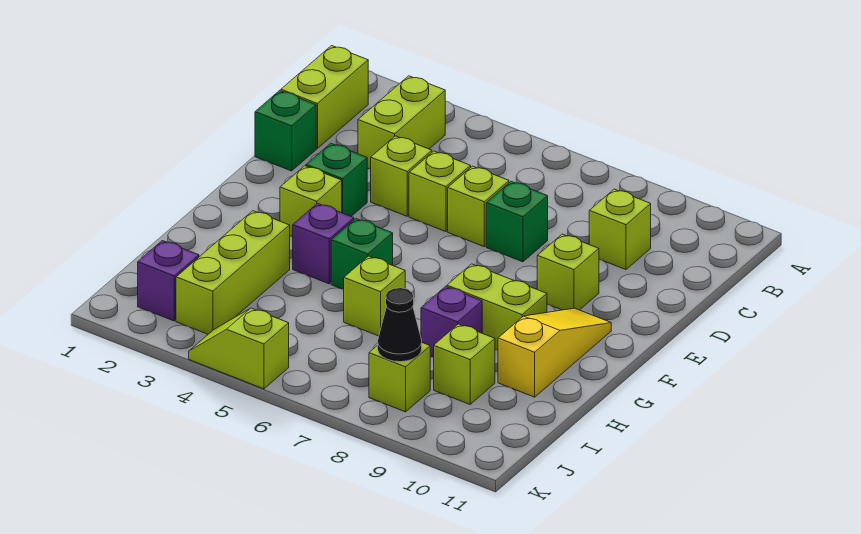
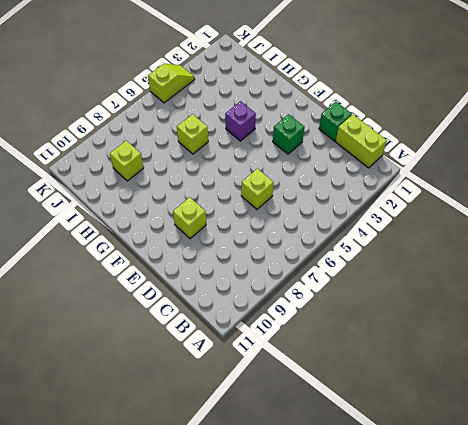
none -> lime 1x2 brick [358,76,445,169]
none -> lime 1x1 brick [589,189,651,270]
none -> lime 1x1 brick [371,136,432,216]

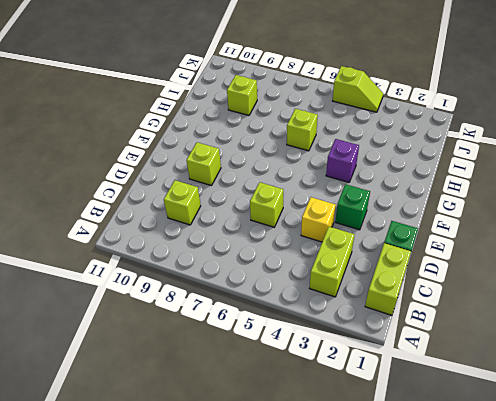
yellow 1x1 brick [301,197,336,242] -> lime 1x1 brick [371,136,432,216]
none -> lime 1x1 brick [409,151,471,232]
none -> green 1x1 brick [486,181,548,262]
none -> lime 1x1 brick [280,166,342,237]

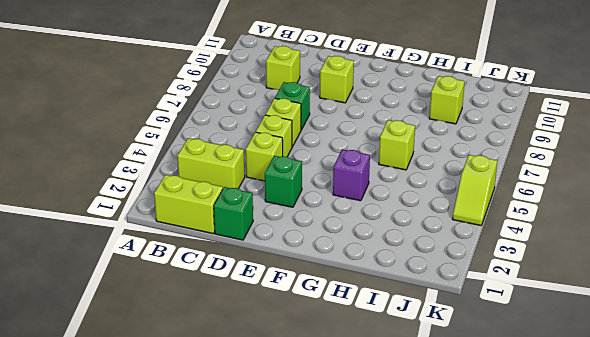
none -> lime 1x1 brick [280,166,342,237]
none -> yellow 1x3 slope [498,308,611,397]
none -> green 1x1 brick [331,219,393,289]

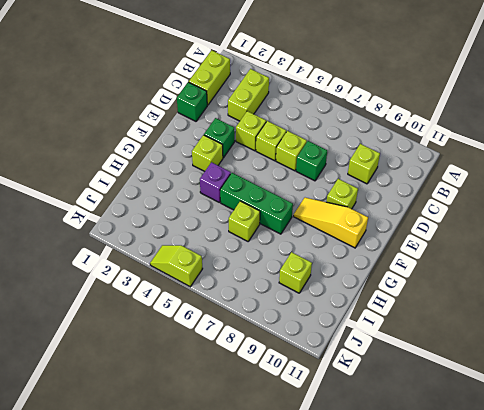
yellow 1x3 slope [294,198,368,248] -> yellow 1x3 slope turned to [498,308,611,397]
green 1x3 brick [220,173,293,234] -> green 1x1 brick [331,219,393,289]
none -> lime 1x2 brick [447,264,547,350]
none -> lime 1x3 brick [176,211,290,334]
none -> purple 1x1 brick [421,286,482,357]

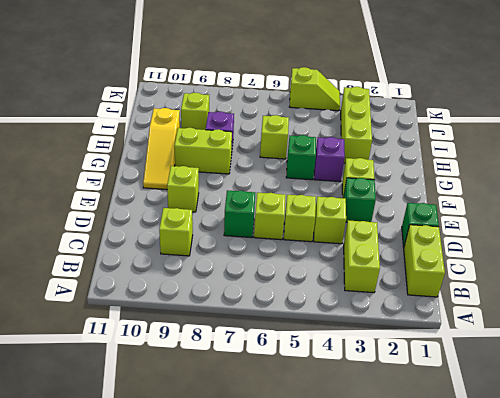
none -> purple 1x1 brick [138,241,199,321]
none -> lime 1x1 brick [369,343,430,412]
none -> black 1x1 cone [378,288,422,362]

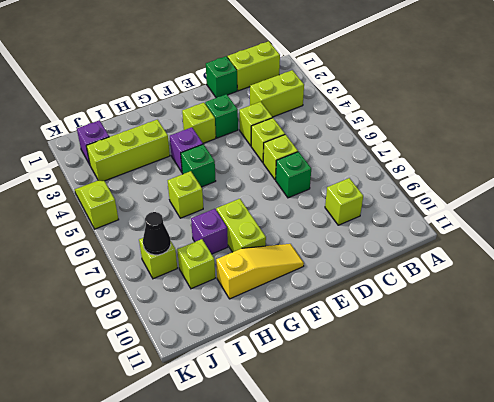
none -> lime 1x1 brick [537,234,599,310]

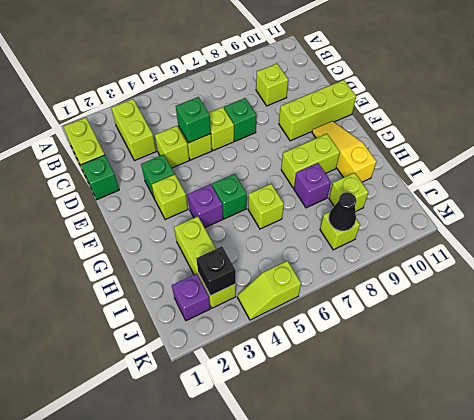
green 1x1 brick [176,97,211,143] -> none
lime 1x3 brick [279,80,356,141] -> lime 1x1 brick [537,234,599,310]
black 1x1 brick [196,246,236,296] -> none

